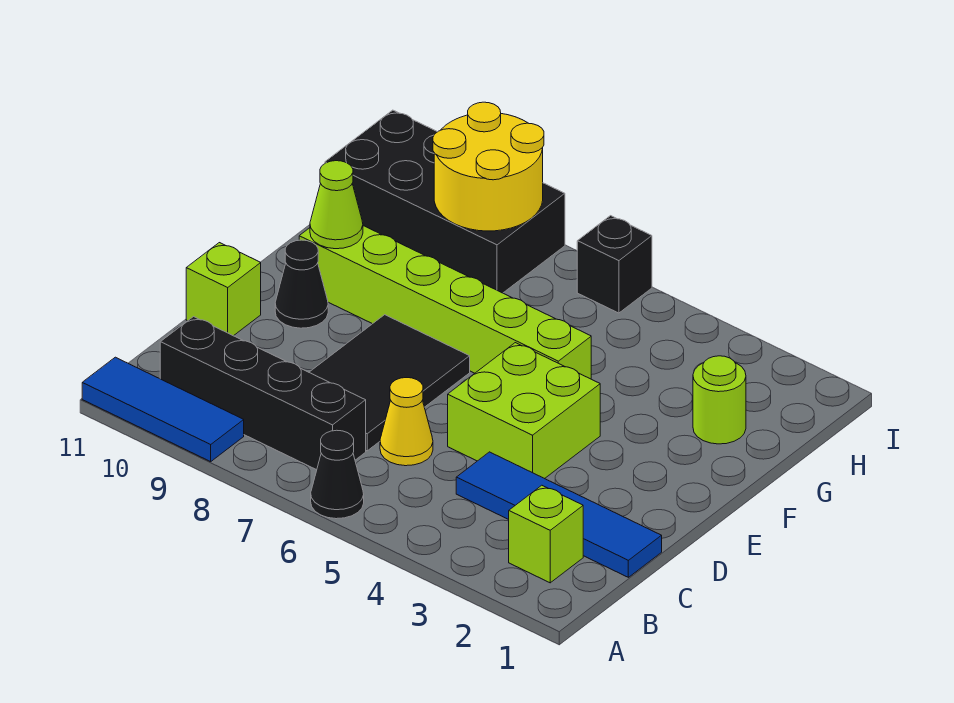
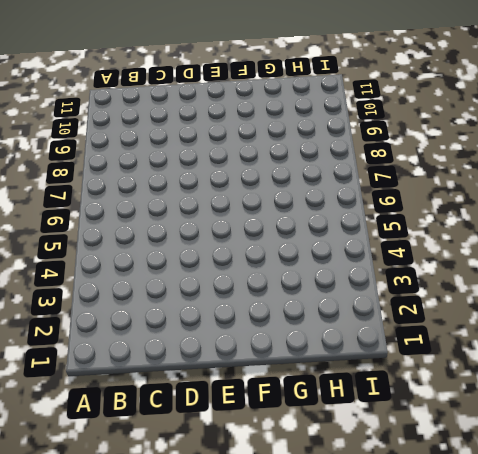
none -> black 1x1 cone [311,430,364,519]
none -> blue 1x3 tile [82,357,244,462]
none -> lime 1x1 brick [509,485,583,583]

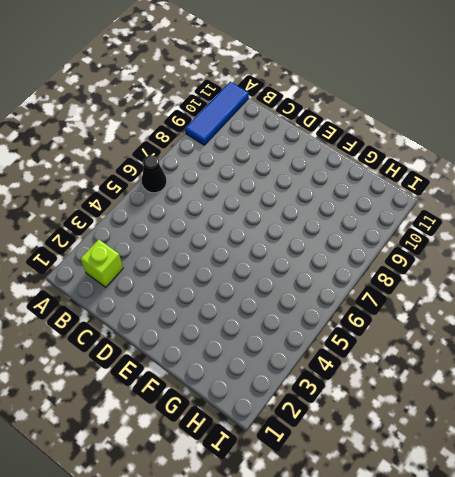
none -> black 1x4 brick [160,317,366,470]
none -> blue 1x4 tile [456,452,662,577]
none -> yellow 1x1 cone [380,378,433,466]

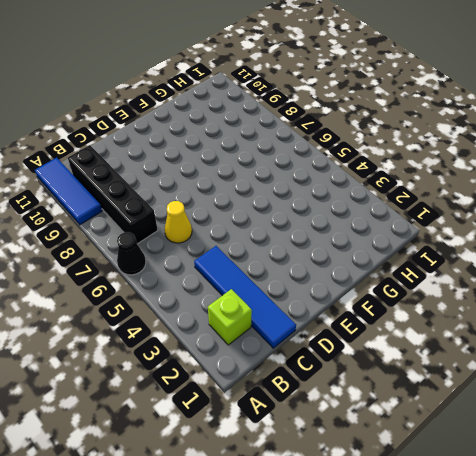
none -> black 2x3 tile [309,315,470,451]
none -> lime 2x2 brick [448,343,600,479]
none -> lime 1x1 brick [186,243,261,336]

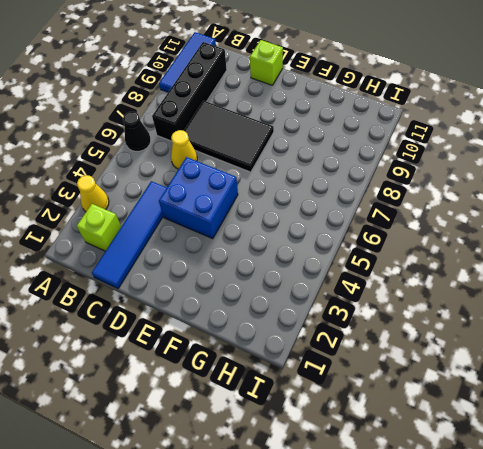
yellow 1x1 cone [77,175,109,212] -> none
blue 2x2 brick [159,157,238,238] -> lime 2x2 brick [448,343,600,479]
none -> black 1x1 cone [275,240,328,328]
none -> lime 1x6 brick [299,226,591,379]
none -> lime 1x1 round brick [693,356,746,444]

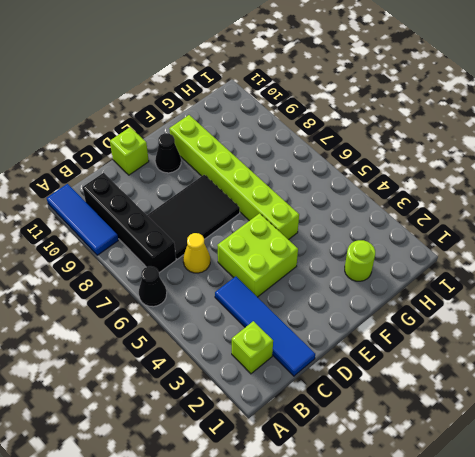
none -> black 2x4 brick [325,110,565,293]
none -> black 1x1 brick [577,216,652,313]
none -> lime 1x1 cone [310,161,363,249]

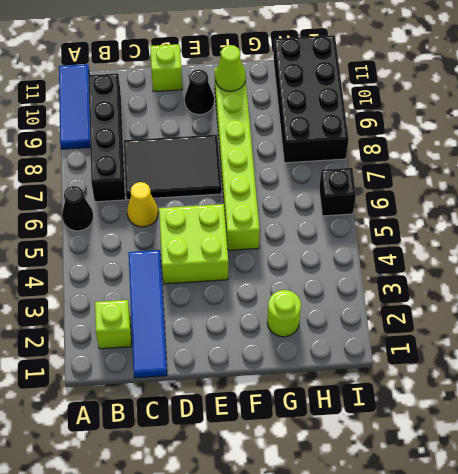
none -> yellow 2x2 round brick [433,102,544,231]

